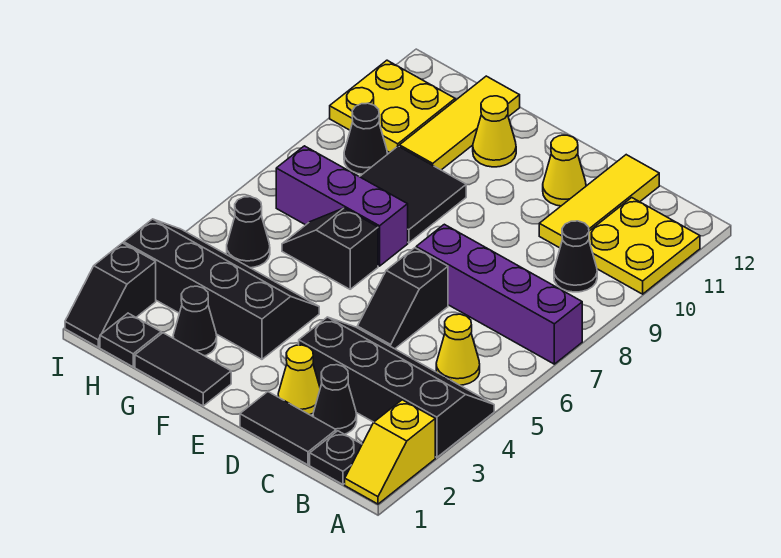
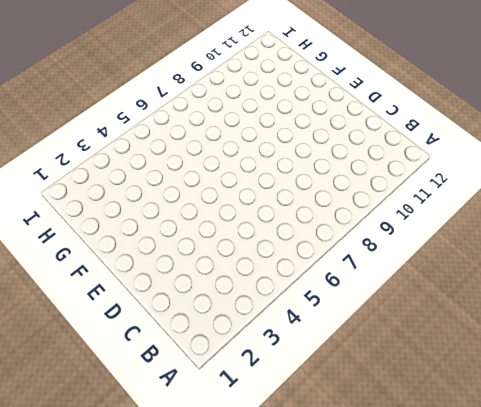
none -> yellow 1x2 slope [345,400,435,504]
none -> black 2x4 slope [299,317,494,457]
none -> purple 1x4 brick [416,224,582,364]

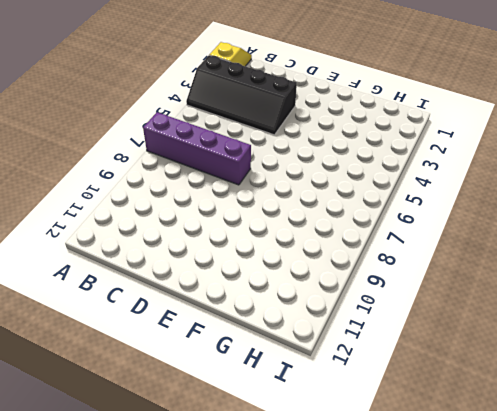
none -> yellow 2x2 plate [589,198,700,294]
none -> black 1x1 plate [310,431,362,484]
none -> yellow 1x1 cone [436,314,480,385]

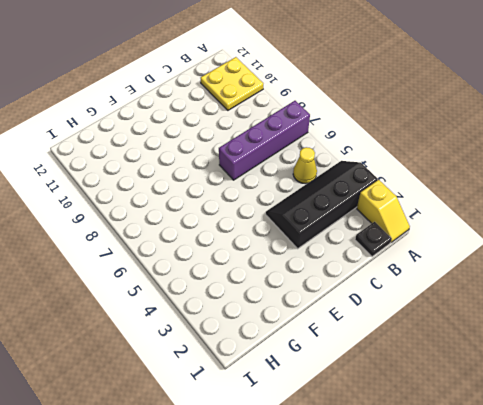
none -> black 1x1 cone [554,221,597,292]
none -> black 1x2 tile [240,392,336,465]
none -> black 1x1 cone [313,365,357,434]

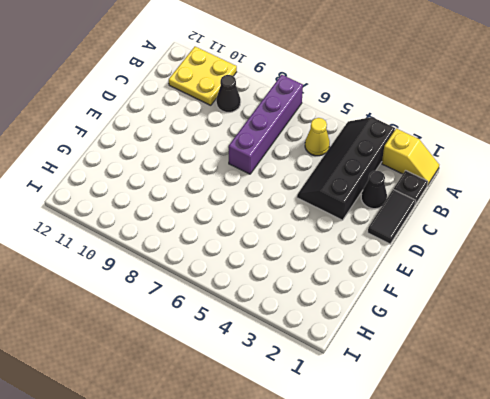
none -> yellow 1x3 tile [539,155,659,248]
none -> yellow 1x1 cone [278,345,320,415]
none -> black 1x2 slope [357,248,448,349]

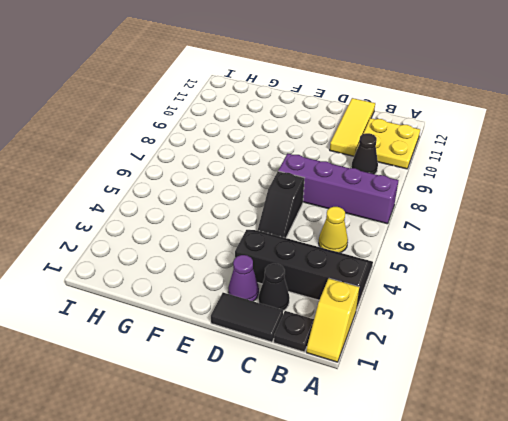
purple 1x1 cone [228,255,259,301] -> yellow 1x1 cone [278,345,320,415]
none -> yellow 1x1 cone [543,135,586,206]
none -> black 1x2 tile [135,333,231,406]
none -> black 2x4 slope [124,219,319,359]

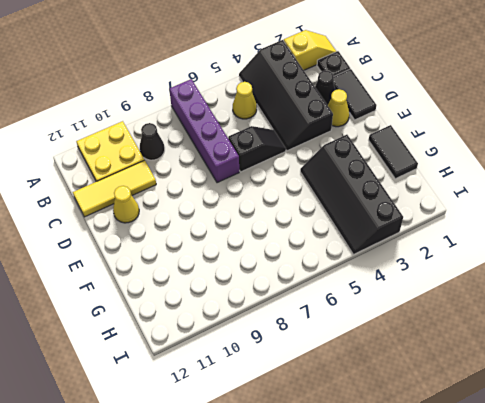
none -> black 1x2 slope [282,208,378,289]
none -> purple 1x3 brick [276,146,408,266]
none -> black 2x2 tile [360,146,466,243]

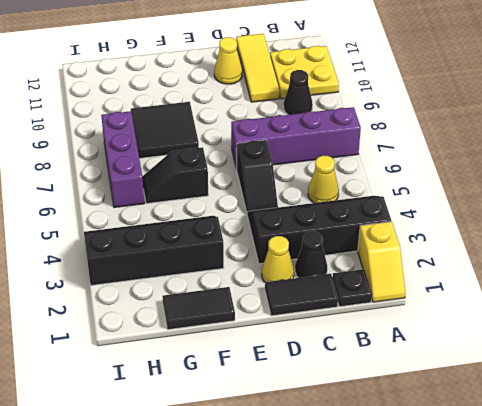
purple 1x3 brick [101,111,144,207] -> purple 1x3 brick turned to [276,146,408,266]
none -> yellow 1x1 cone [473,96,516,167]
none -> black 1x1 cone [173,286,217,356]
none -> yellow 1x3 tile [399,76,520,170]

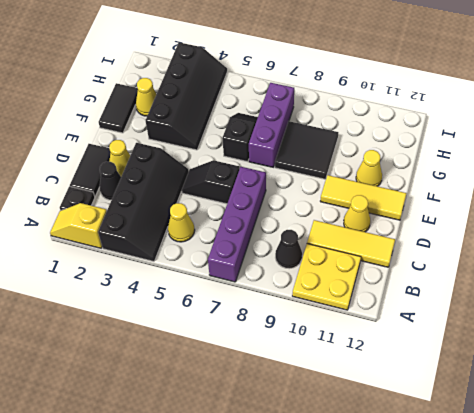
yellow 1x3 tile [320,175,407,220] -> yellow 1x3 tile moved to [399,76,520,170]
yellow 1x1 cone [136,78,156,116] -> black 1x1 cone [173,286,217,356]
none -> black 1x1 plate [100,313,161,367]
none -> black 1x1 cone [227,197,270,268]
none -> black 1x1 cone [344,103,387,174]

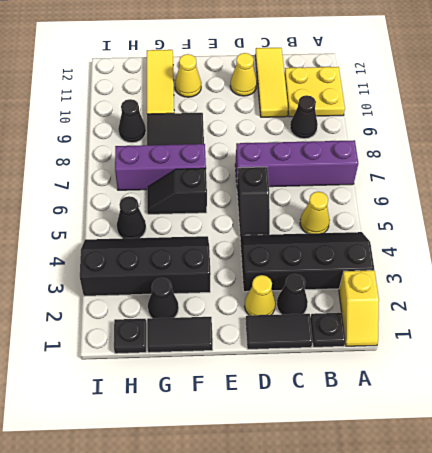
none -> yellow 2x2 plate [330,60,455,153]
none -> black 1x2 slope [65,243,156,347]

